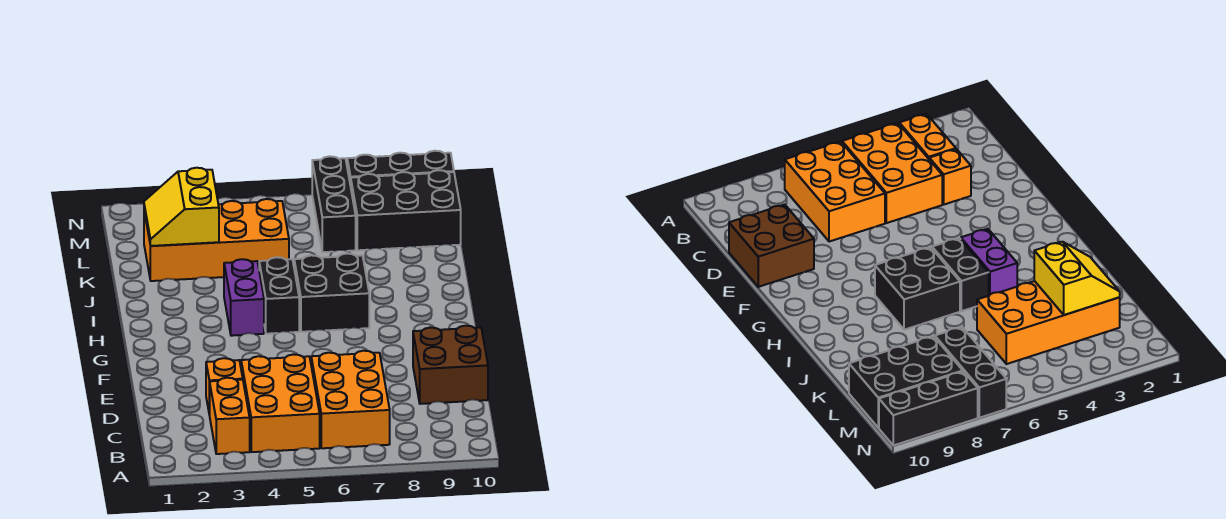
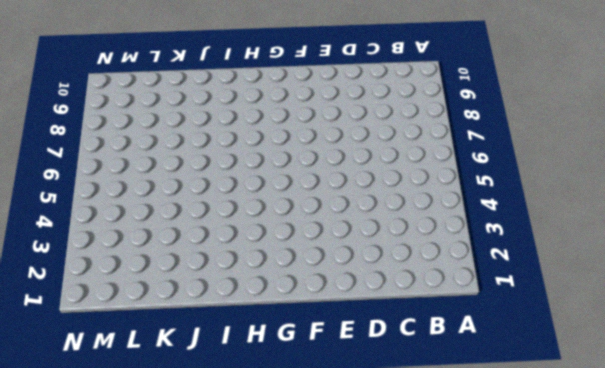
none -> orange 1x2 brick [210,378,250,454]
none -> orange 2x3 brick [241,354,320,452]
none -> orange 2x3 brick [311,351,390,448]

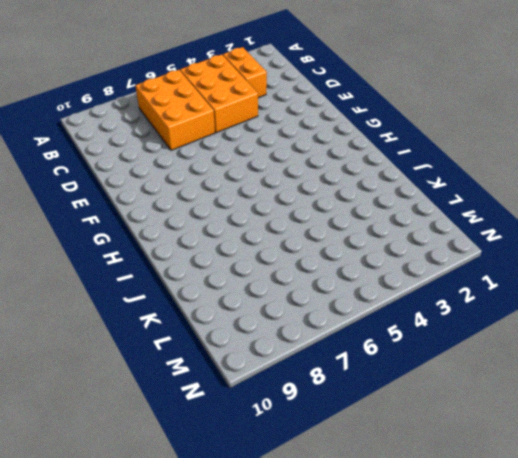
none -> orange 1x1 brick [206,358,243,415]
none -> brown 2x2 brick [413,326,488,404]
none -> purple 1x2 brick [224,259,264,336]

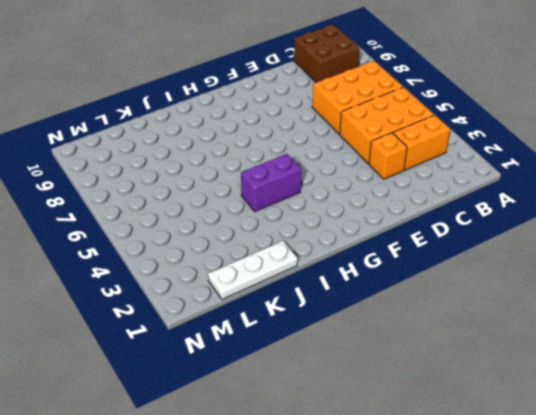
brown 2x2 brick [294,24,360,83] -> brown 2x2 brick moved to [413,326,488,404]
white 1x3 plate [208,241,298,299] -> none
none -> black 1x2 brick [259,257,299,334]
none -> black 2x2 brick [294,254,369,332]
none -> orange 2x4 brick [144,199,289,281]

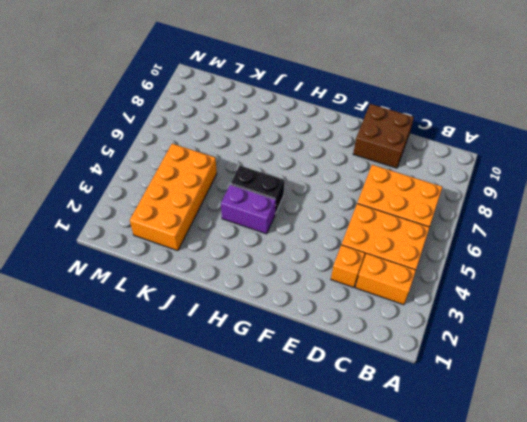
none -> black 2x2 brick [294,254,369,332]
none -> black 1x3 brick [312,156,356,252]
none -> black 2x3 brick [351,170,461,250]

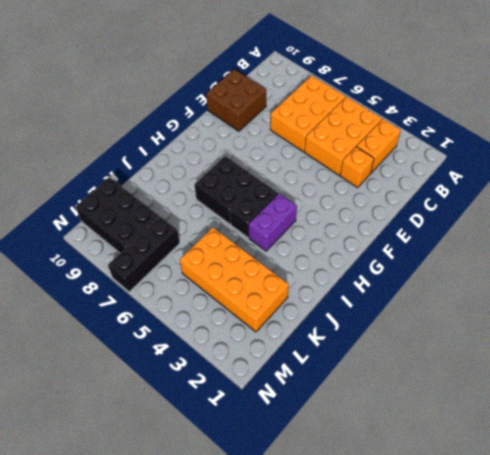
none -> black 1x3 brick [347,151,454,186]
none -> yellow 2x2 slope [144,168,219,246]

